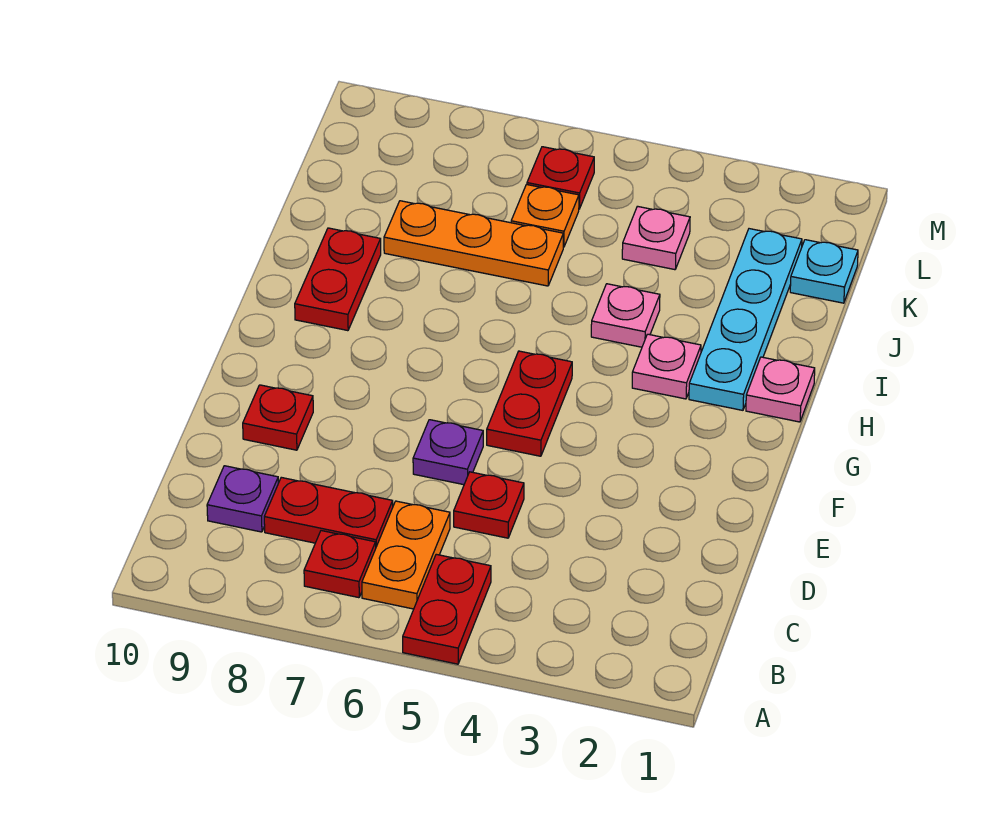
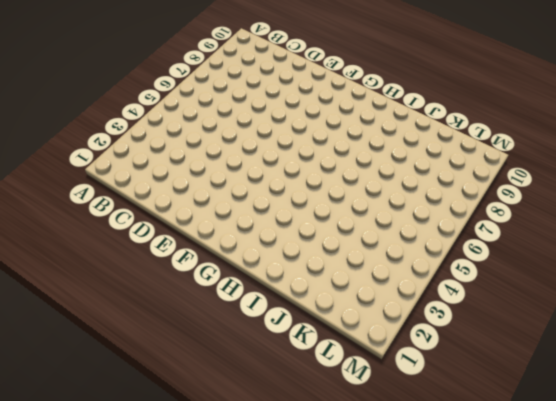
none -> red 1x2 plate [403,554,491,664]
none -> orange 1x2 plate [362,501,450,609]
none -> red 1x1 plate [304,531,376,598]

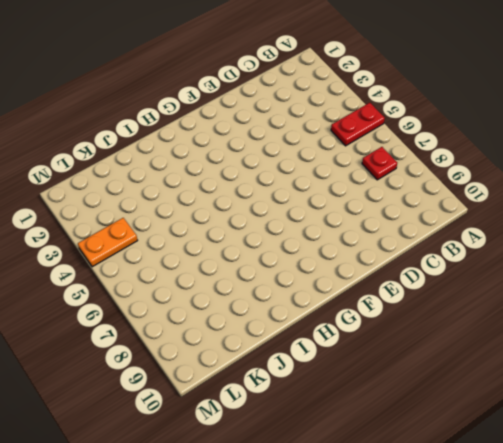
orange 1x2 plate [78,218,138,267] -> orange 1x2 plate moved to [362,501,450,609]
none -> red 1x2 plate [264,477,393,546]
none -> purple 1x1 plate [207,466,278,532]
none -> red 1x1 plate [454,472,524,538]

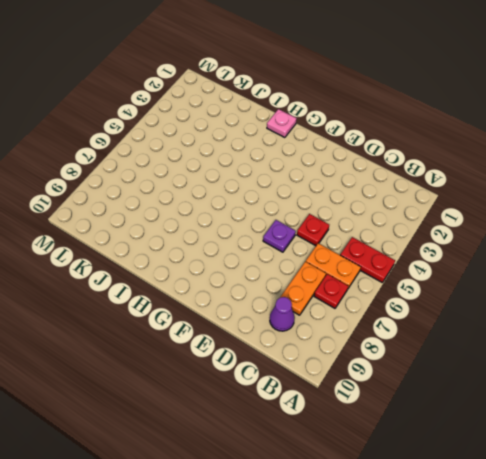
orange 1x2 plate [281,262,326,315] -> red 1x2 plate [264,477,393,546]
purple 1x1 cone [270,297,295,331] -> purple 1x1 plate [207,466,278,532]
none -> red 1x1 plate [243,385,313,450]
none -> red 1x2 plate [487,351,572,456]
none -> cyan 1x4 plate [689,229,802,410]

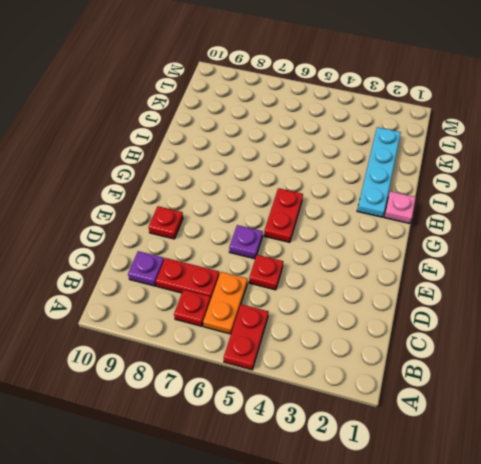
none -> pink 1x1 plate [632,334,701,399]
none -> red 1x2 plate [295,228,381,331]
none -> pink 1x1 plate [591,284,660,347]

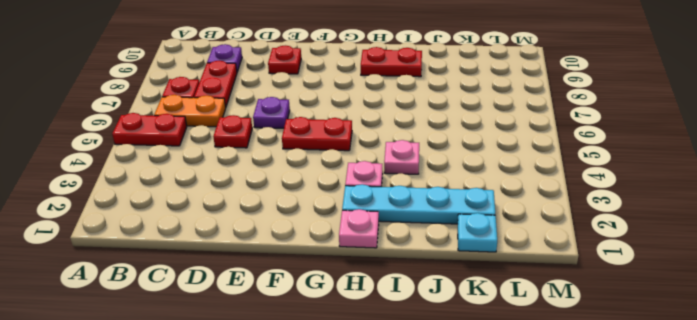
none -> orange 1x3 plate [384,201,563,286]
none -> pink 1x1 plate [622,206,690,270]
none -> orange 1x1 plate [511,185,579,247]

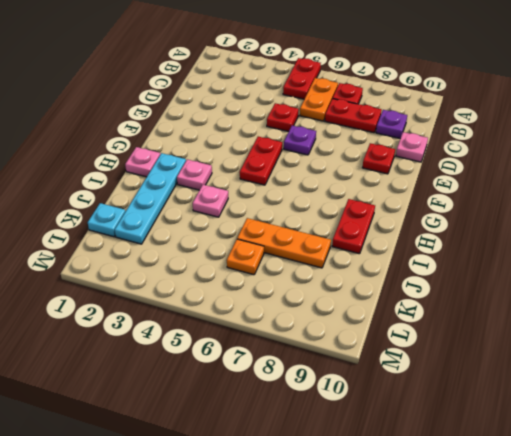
pink 1x1 plate [396,132,428,162] -> pink 1x1 plate moved to [622,206,690,270]
none -> red 1x1 plate [527,147,594,209]

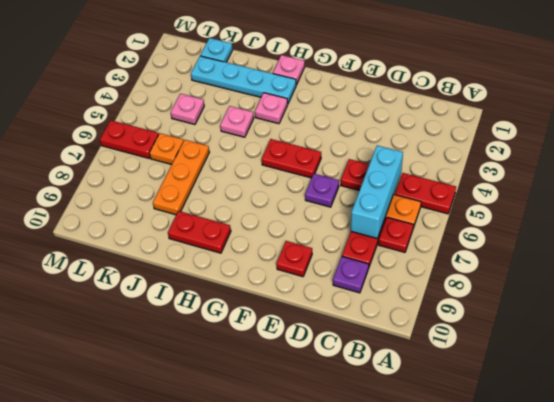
cyan 1x3 brick [351,146,403,239] -> none
red 1x2 plate [100,120,159,158] -> red 1x1 plate [527,147,594,209]

